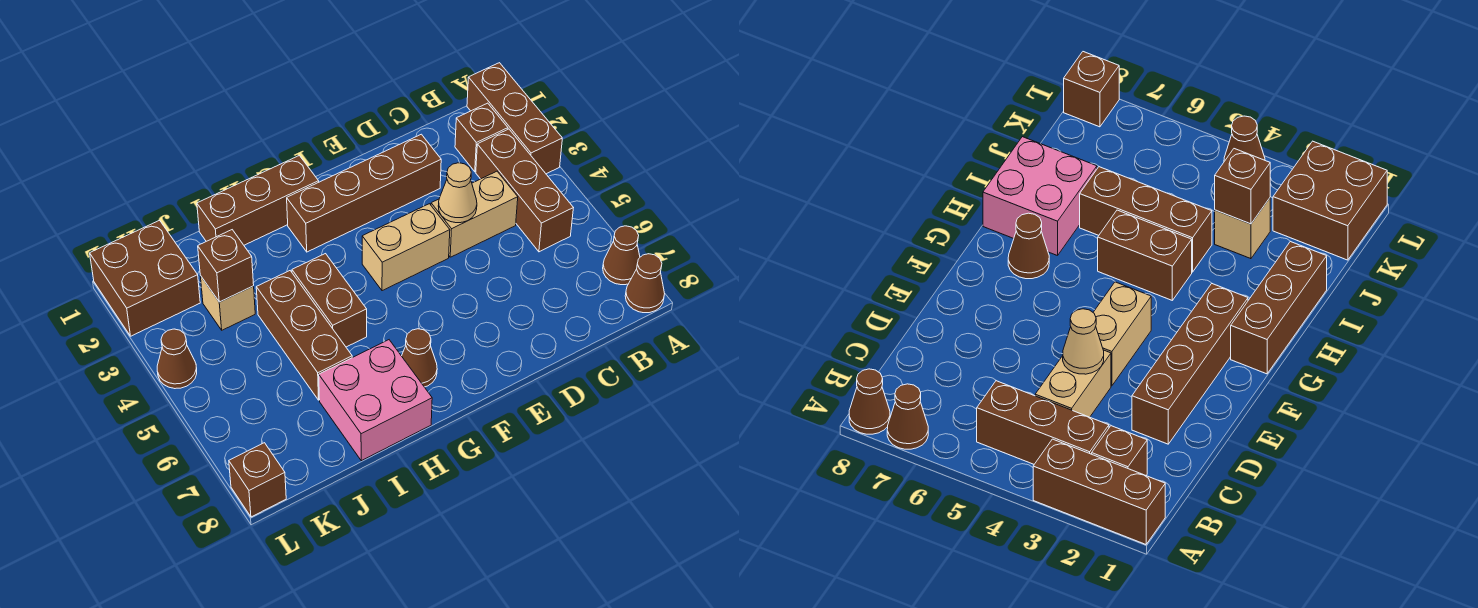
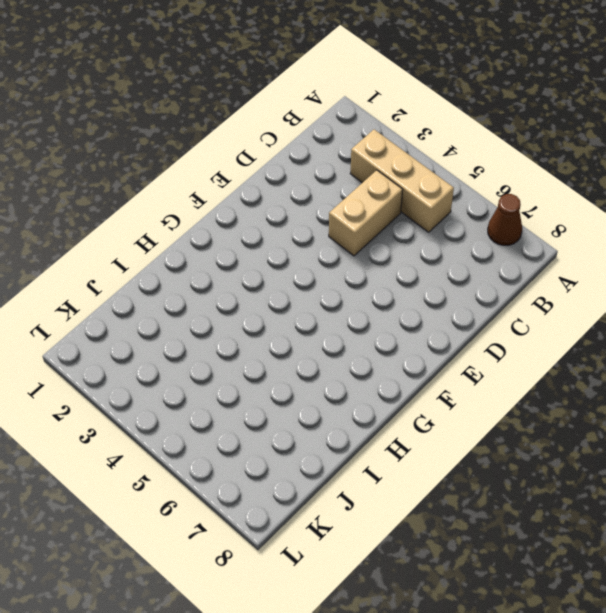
tan 1x3 brick [350,129,454,232] -> brown 1x3 brick [476,129,573,252]
none -> brown 1x3 brick [467,63,562,174]
none -> brown 1x1 cone [625,254,665,313]
none -> brown 1x1 brick [455,103,508,172]

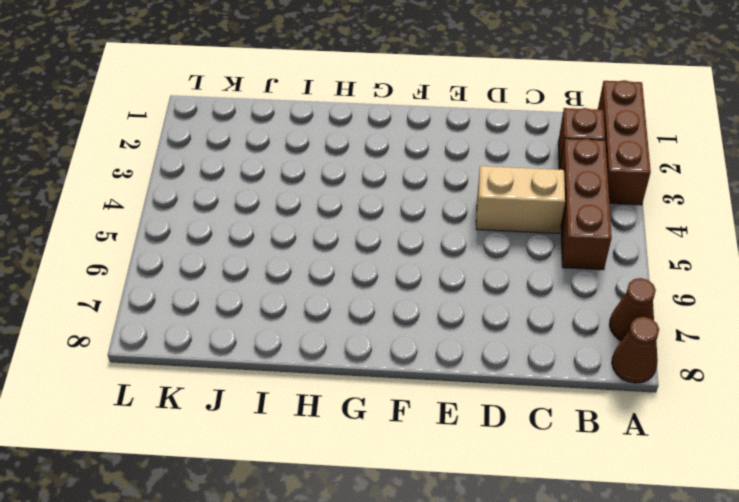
none -> brown 1x4 brick [287,134,441,252]
none -> tan 1x2 brick [362,204,450,291]
none -> brown 1x3 brick [197,156,319,245]

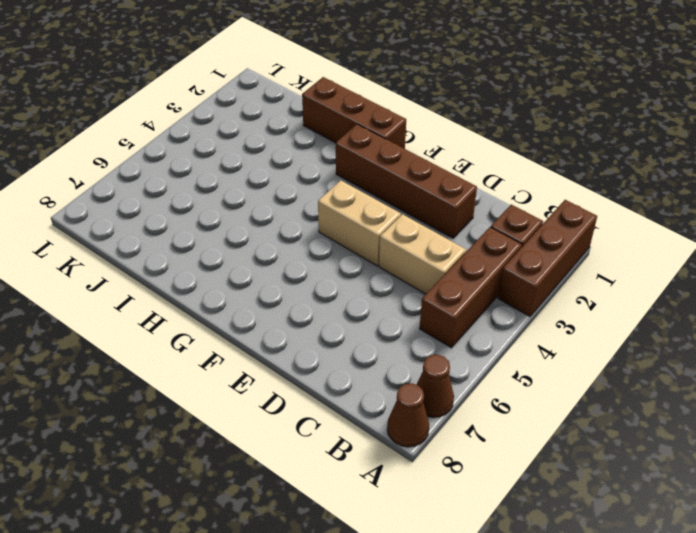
none -> brown 1x1 cone [402,329,437,387]
none -> brown 1x2 brick [292,254,367,347]
none -> pink 2x2 brick [319,340,432,461]

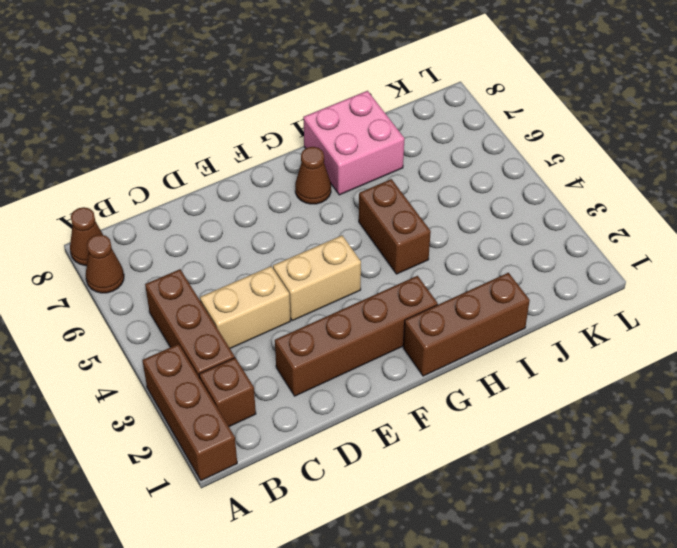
none -> brown 1x3 brick [256,271,352,400]
none -> tan 1x1 brick [200,276,255,330]
none -> brown 2x2 brick [90,220,200,336]

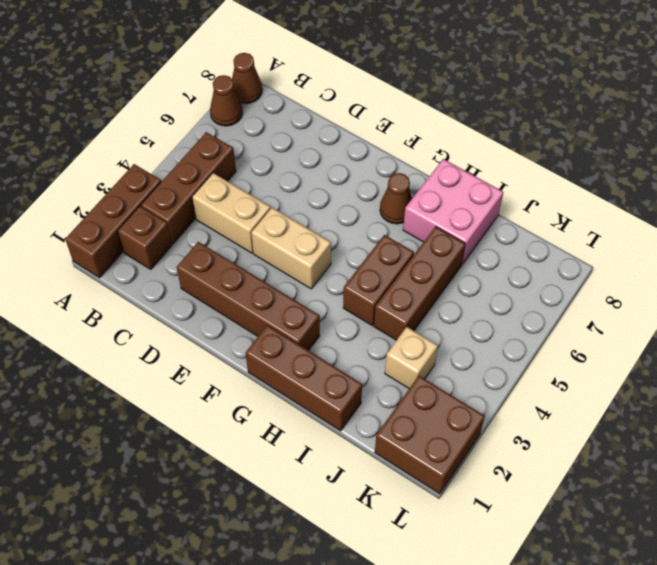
none -> brown 1x1 cone [157,329,197,389]
none -> brown 1x1 brick [229,443,286,517]
none -> tan 1x1 cone [438,163,477,223]

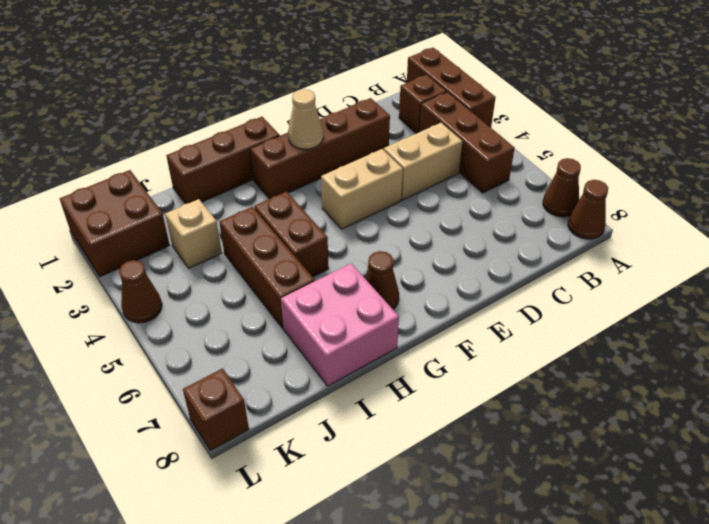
tan 1x1 cone [288,89,323,149] -> tan 1x1 cone moved to [438,163,477,223]
none -> brown 1x1 brick [198,230,254,302]

